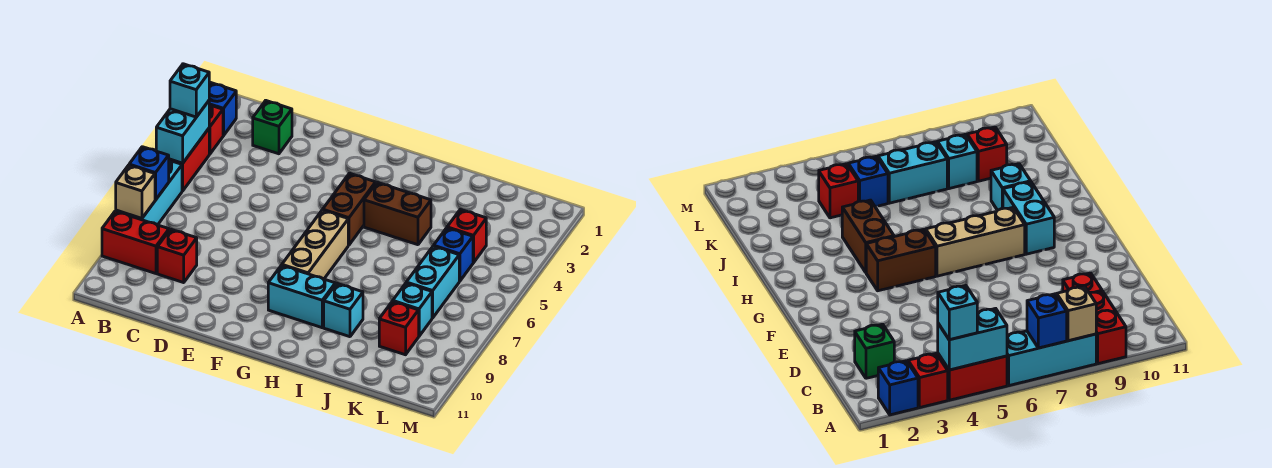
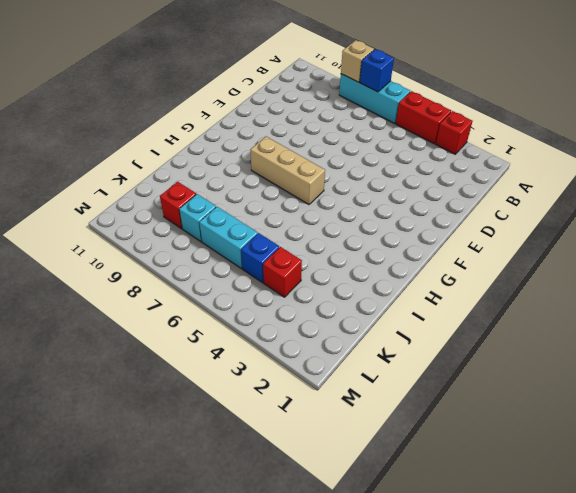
none -> blue 1x1 brick [209,82,236,136]
none -> red 1x2 brick [102,211,169,273]
none -> green 1x1 brick [253,101,292,154]

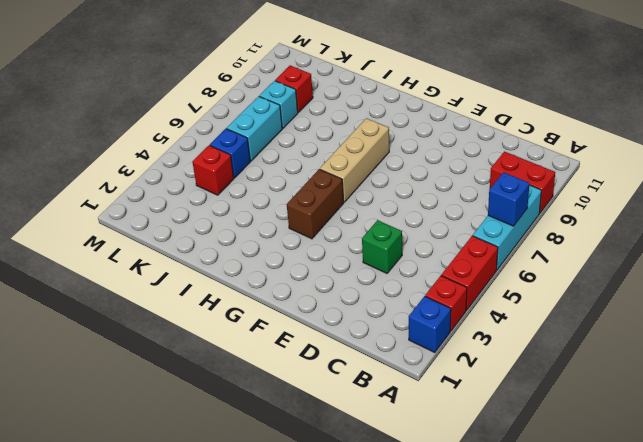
green 1x1 brick [362,220,402,273] -> green 1x1 brick moved to [253,101,292,154]
none -> red 1x1 brick [157,229,197,283]
none -> cyan 1x2 brick [268,265,335,328]
none -> brown 1x2 brick [364,182,431,245]

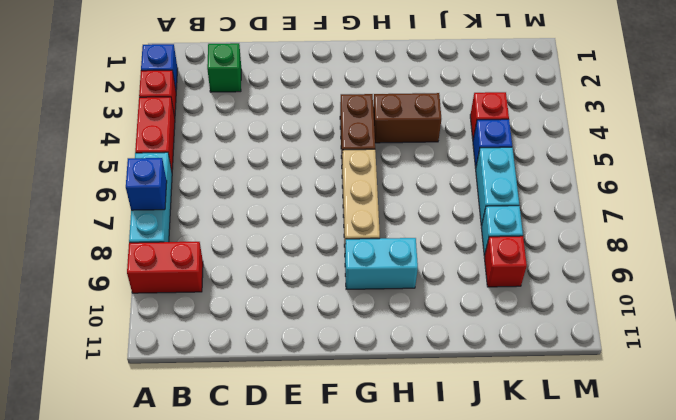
none -> red 1x1 brick [157,229,197,283]
none -> cyan 1x1 brick [324,284,363,337]
none -> cyan 1x2 brick [156,101,209,163]

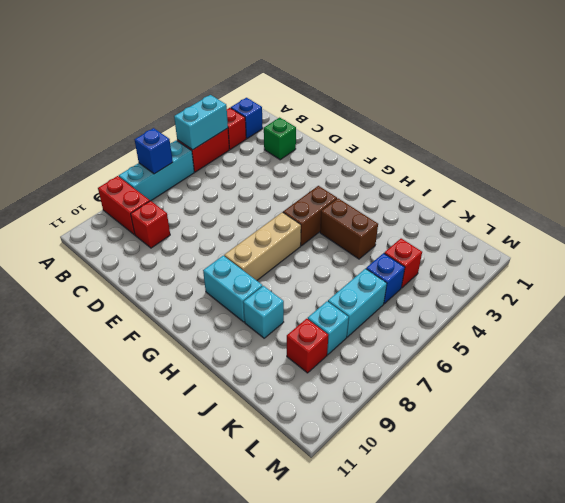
none -> tan 1x1 brick [116,165,155,219]
none -> cyan 1x1 brick [170,64,209,117]

